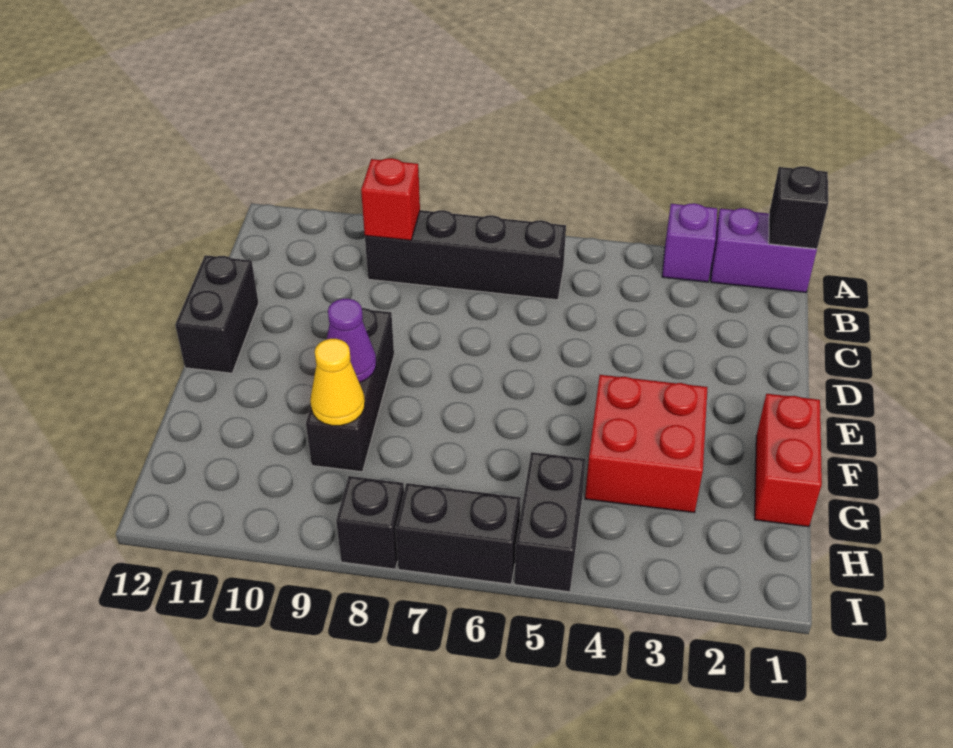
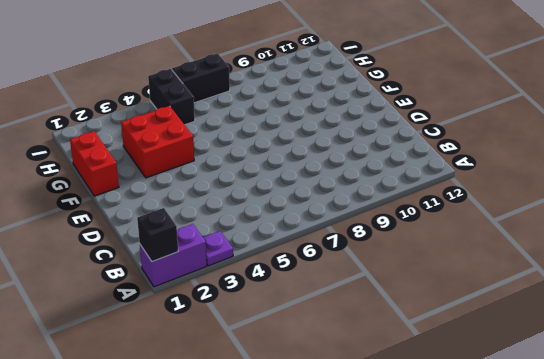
purple 1x1 plate [203,231,233,266] -> purple 1x1 brick [662,203,717,282]
none -> black 1x4 brick [365,210,566,300]
none -> black 1x2 brick [175,255,259,373]
none -> black 1x3 brick [306,308,394,472]

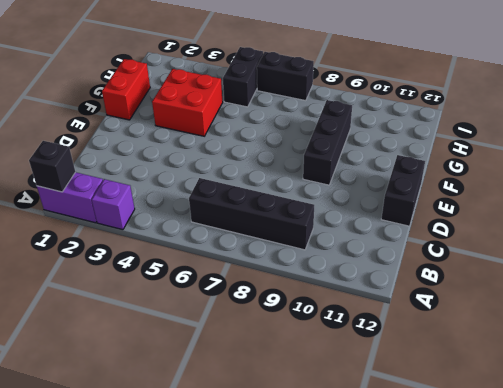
none -> black 1x1 brick [336,476,404,569]
none -> red 1x1 brick [361,158,420,240]
none -> purple 1x1 cone [327,299,376,382]

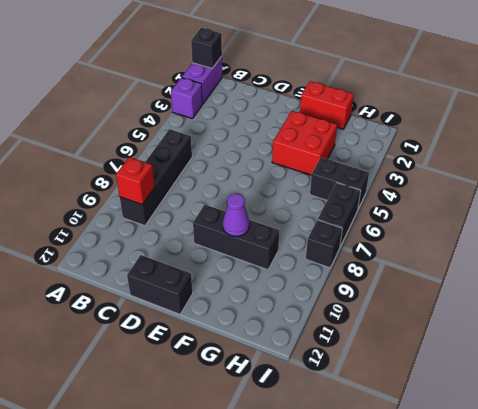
none -> yellow 1x1 cone [310,339,365,426]

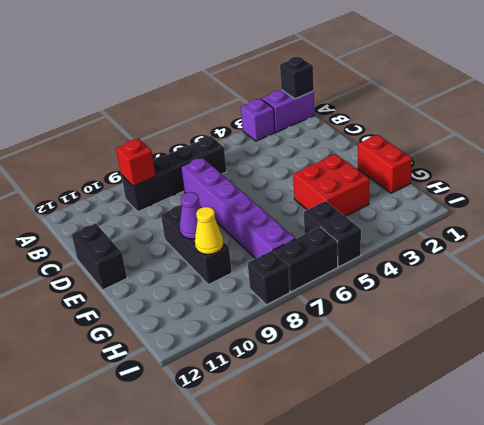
purple 1x6 brick [181,157,295,259] -> none

